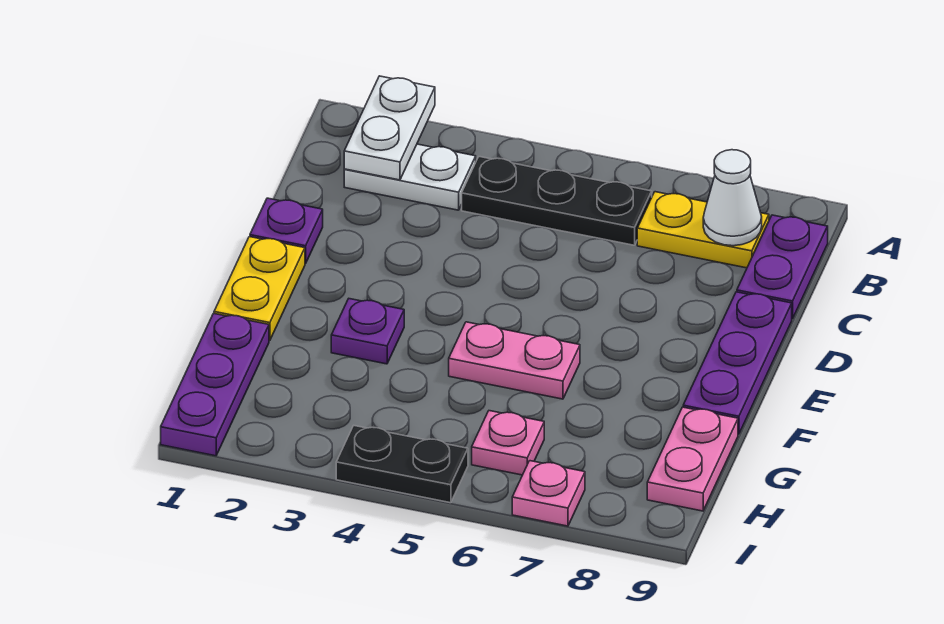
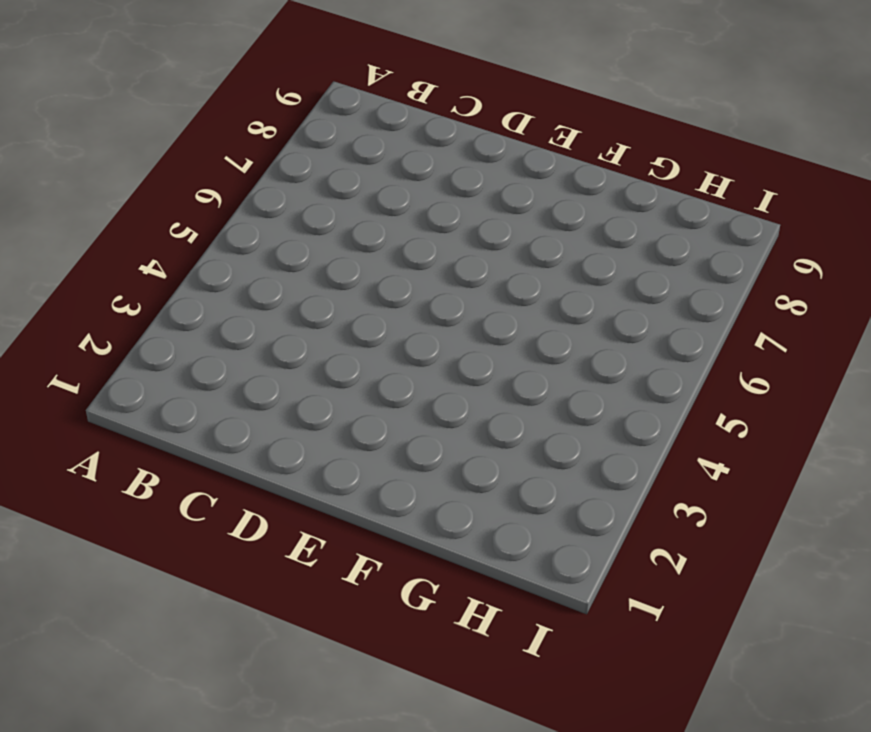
none -> white 1x2 plate [344,144,476,210]
none -> black 1x3 plate [462,157,652,245]
none -> yellow 1x2 plate [637,192,769,268]

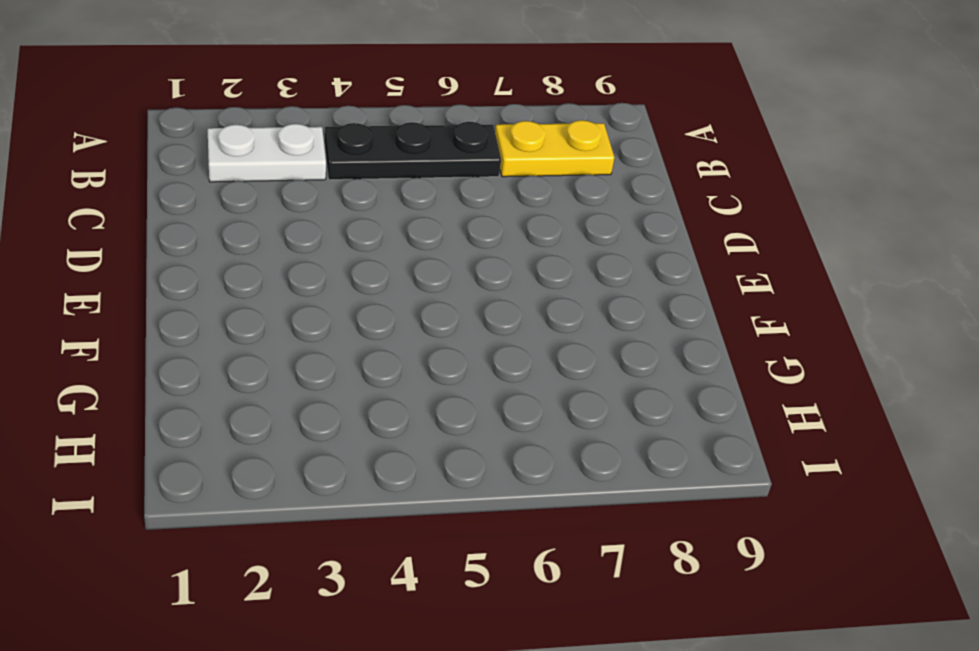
none -> purple 1x2 plate [737,215,828,319]
none -> purple 1x1 plate [250,198,323,264]
none -> purple 1x3 plate [683,292,792,434]

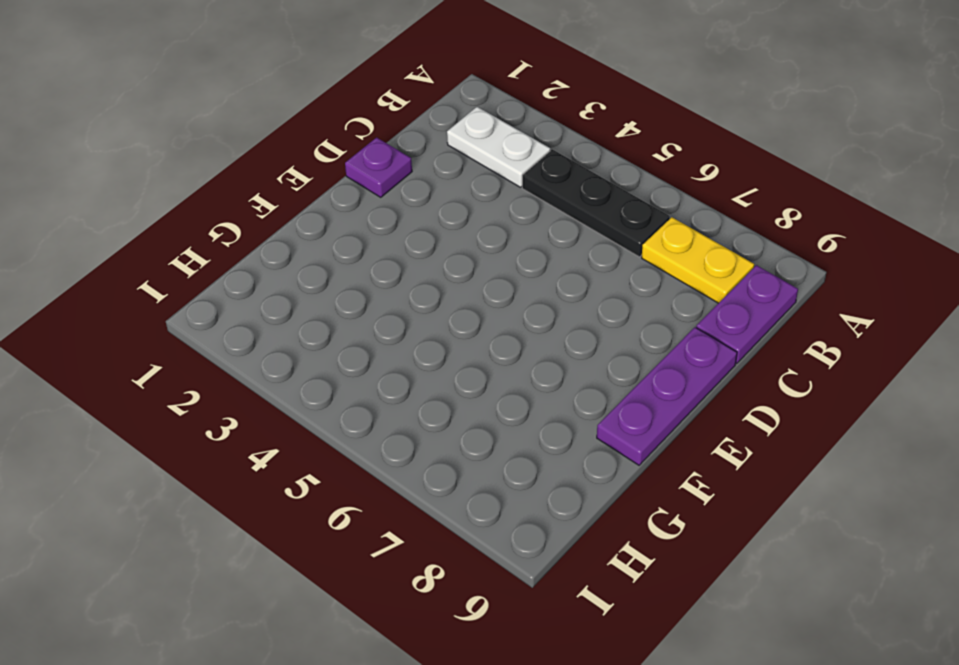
none -> yellow 1x2 plate [214,237,305,341]
none -> purple 1x1 plate [331,299,404,364]
none -> pink 1x2 plate [449,322,580,399]

